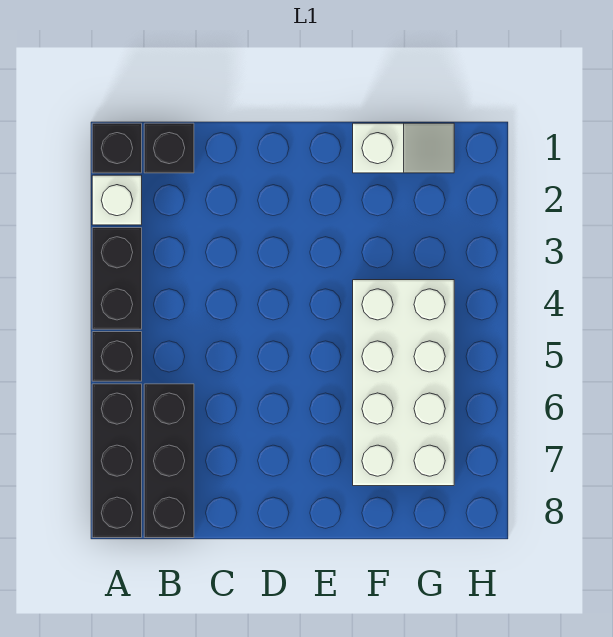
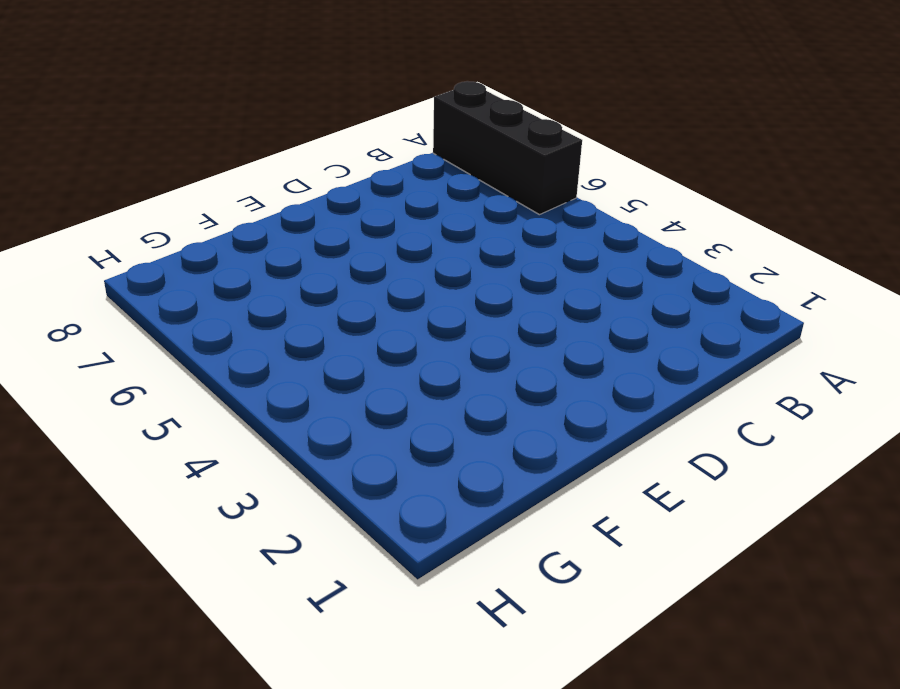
none -> black 1x1 brick [92,123,142,173]
none -> white 1x1 brick [92,175,142,225]

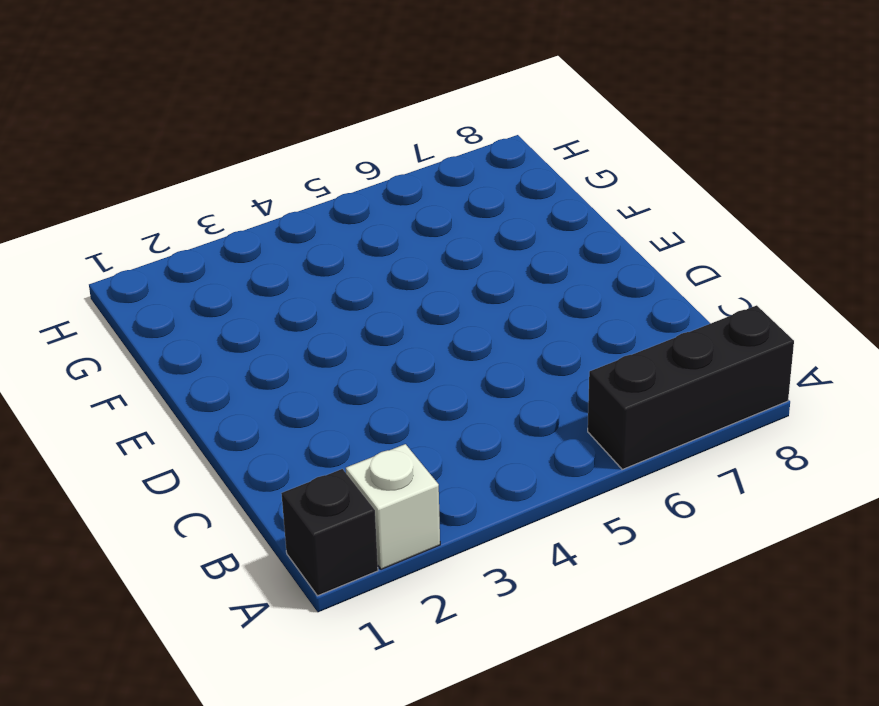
none -> black 1x2 brick [92,228,142,329]
none -> black 1x1 brick [92,332,142,381]

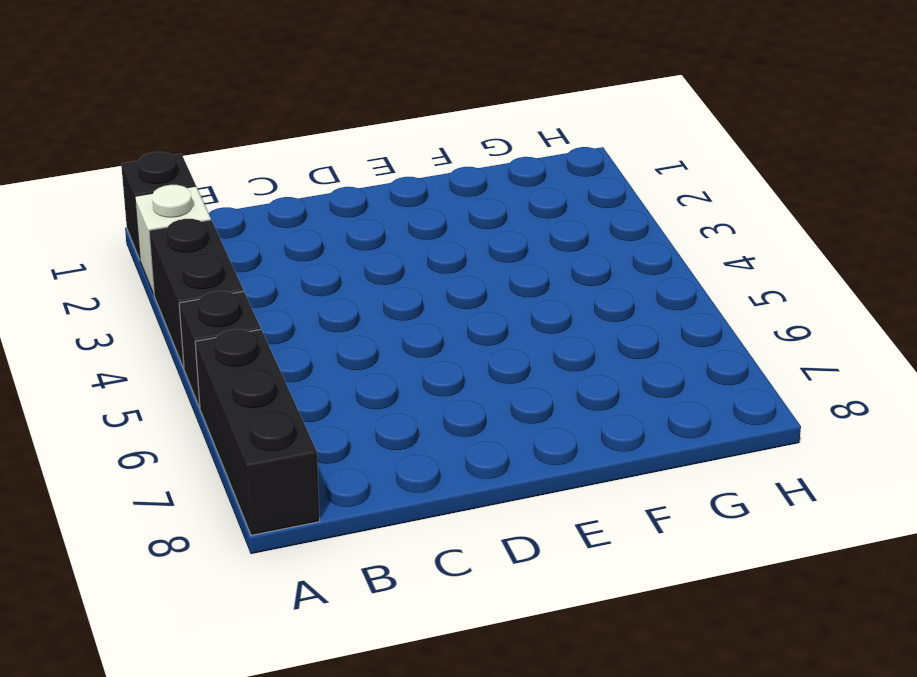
none -> black 1x1 brick [144,123,194,173]
none -> black 1x3 brick [144,384,194,538]

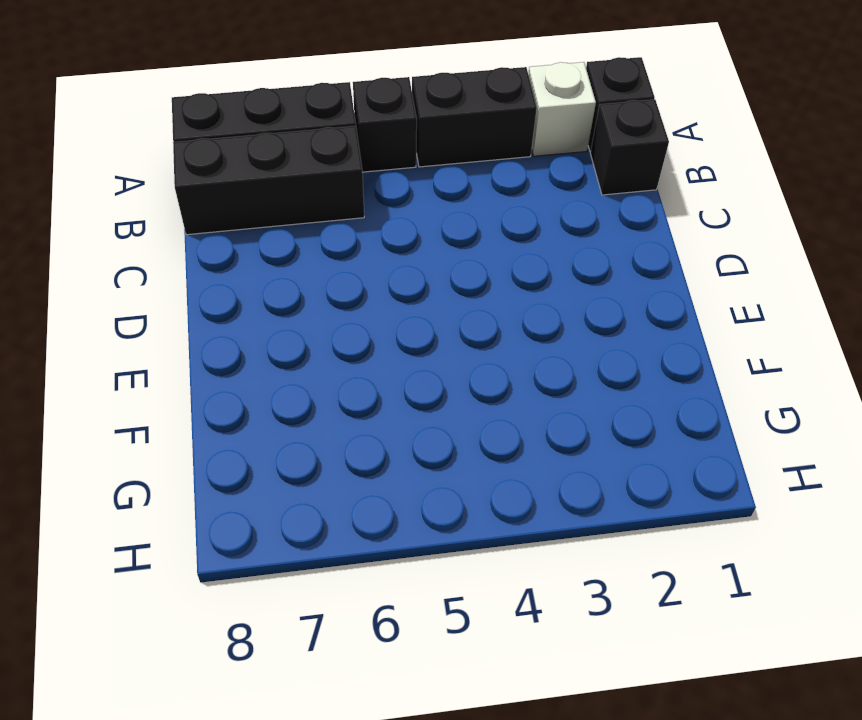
none -> white 1x2 slope [353,123,454,173]
none -> white 2x4 brick [353,280,454,486]

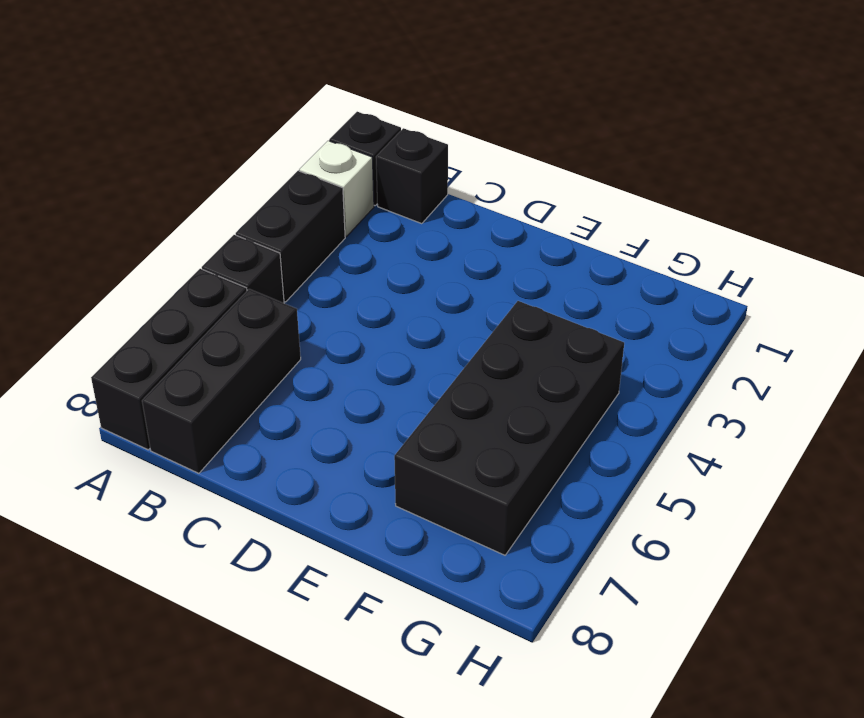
black 2x4 brick [394,301,624,555] -> white 2x4 brick [353,280,454,486]
none -> white 1x2 slope [353,123,454,173]

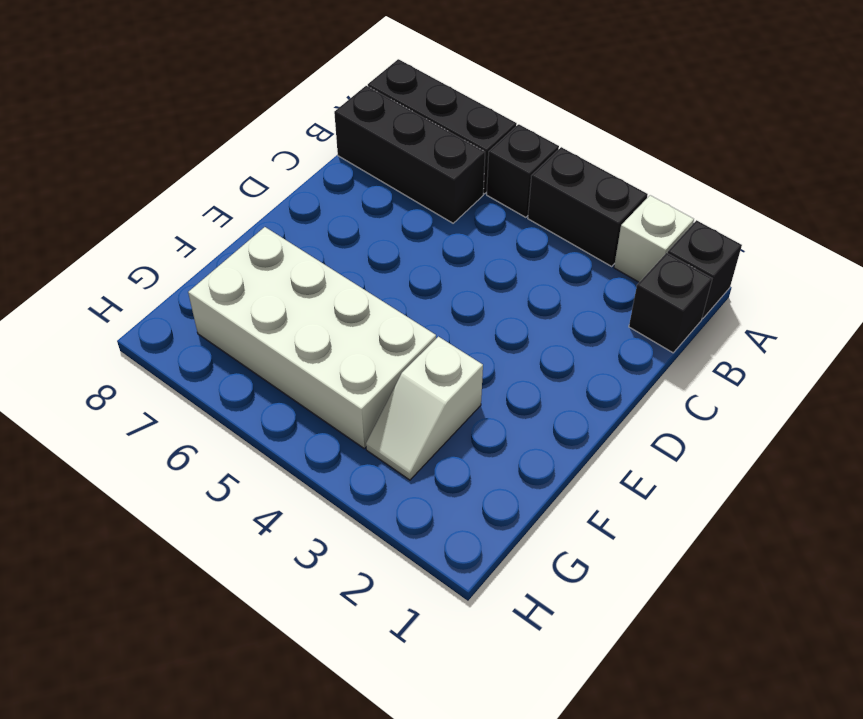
white 1x2 slope [366,337,483,480] -> white 1x2 slope moved to [353,123,454,173]

